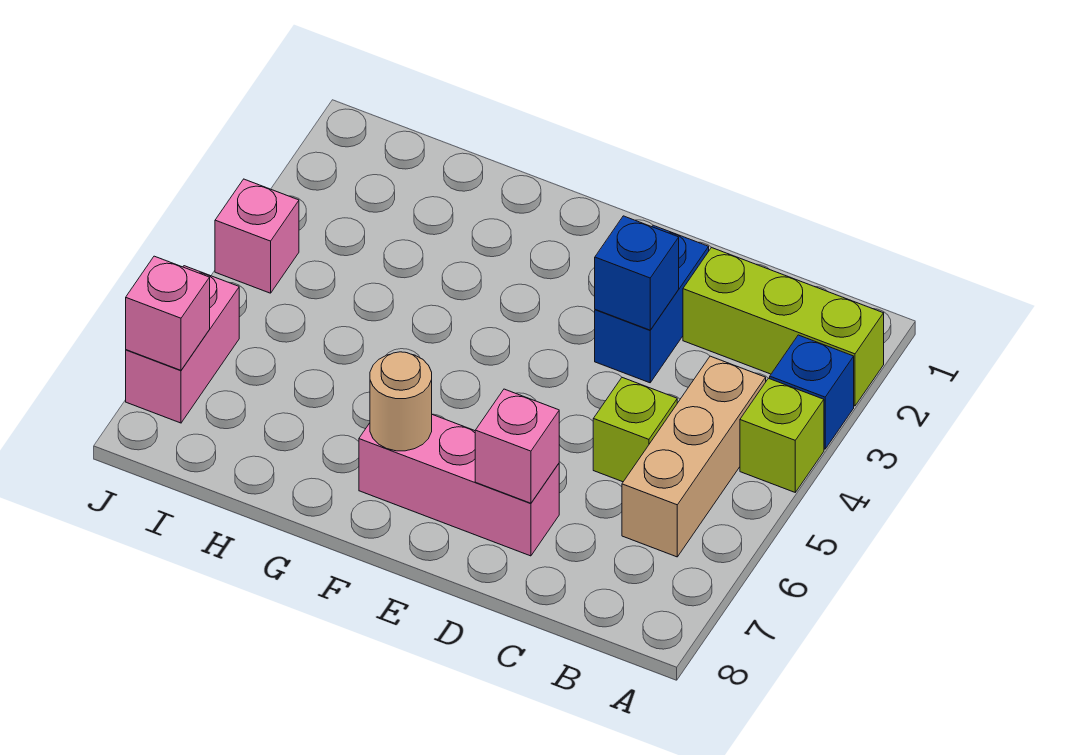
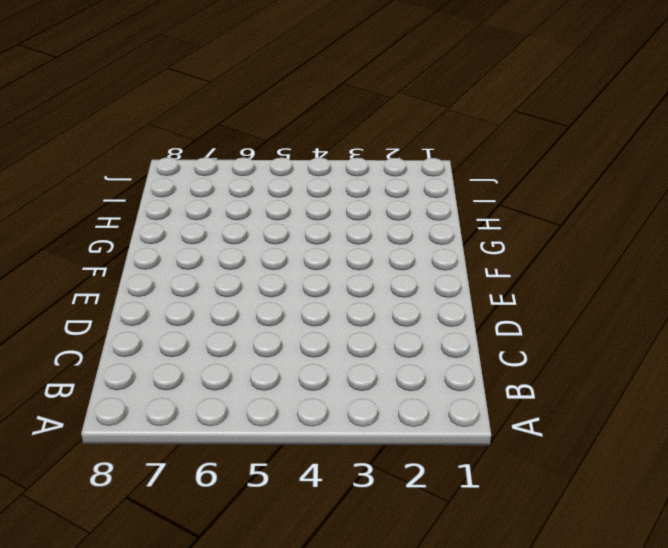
none -> lime 1x3 brick [683,247,884,406]
none -> blue 1x1 brick [770,335,854,449]
none -> lime 1x1 brick [740,378,824,492]

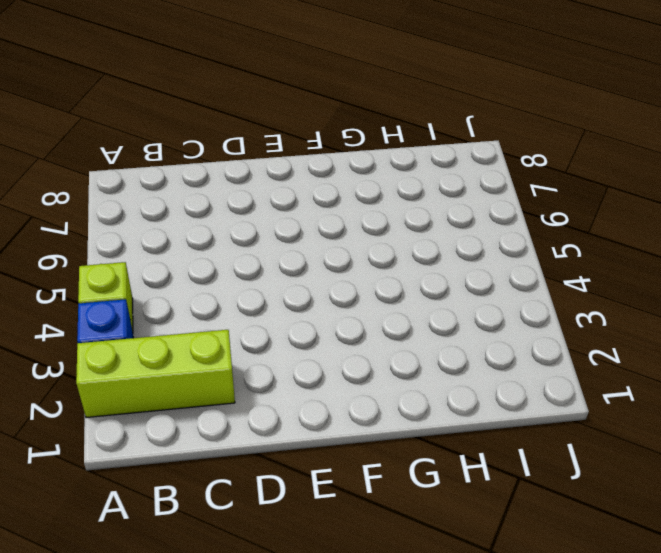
none -> tan 1x3 brick [622,356,766,557]
none -> lime 1x1 brick [593,378,677,482]
none -> blue 1x2 brick [595,225,709,383]

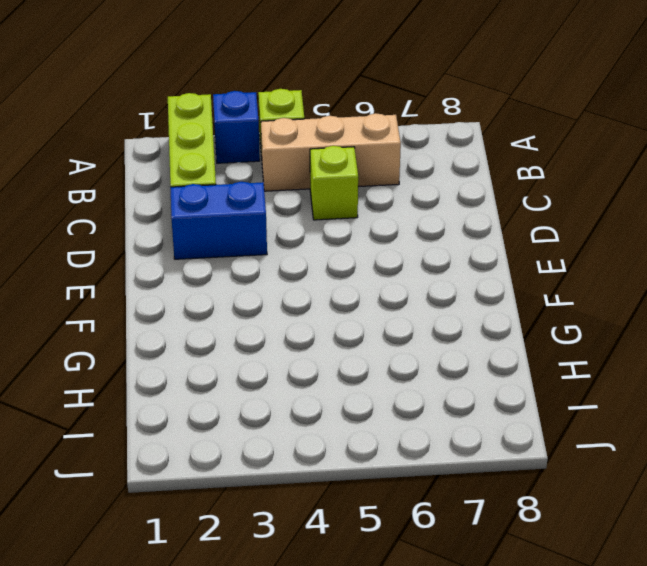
none -> pink 1x3 brick [359,414,559,556]
none -> pink 1x1 brick [215,179,299,293]
none -> pink 1x2 brick [126,266,239,423]

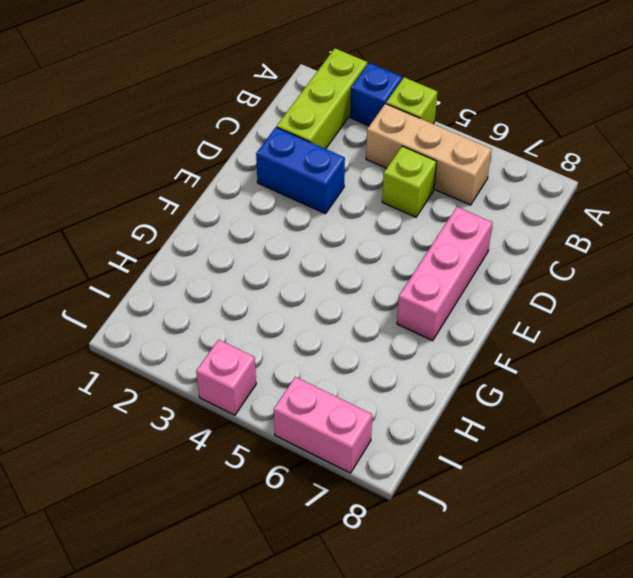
none -> blue 1x1 brick [595,216,679,330]
none -> pink 1x1 brick [475,389,559,503]
none -> tan 1x1 round brick [370,352,432,451]

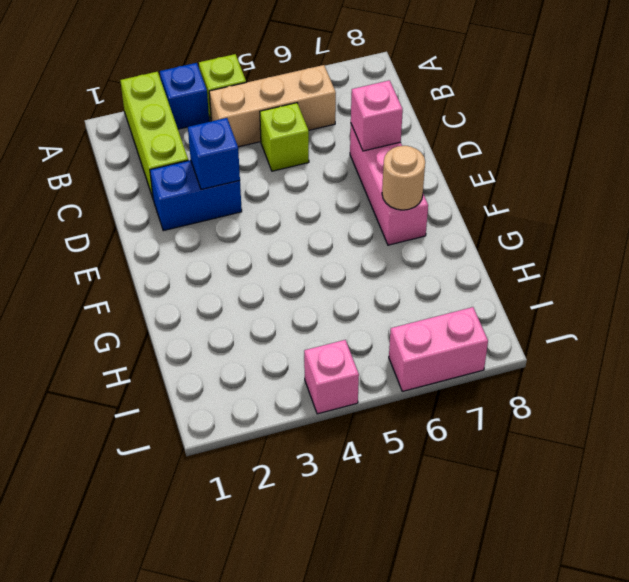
none -> pink 1x1 brick [126,256,210,370]

